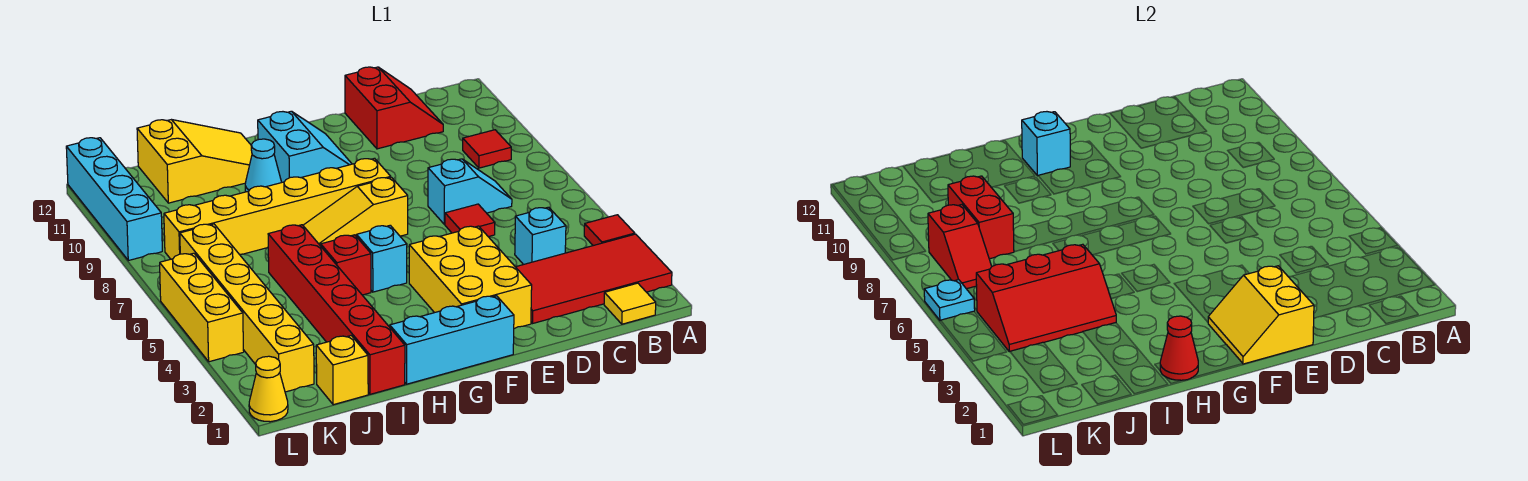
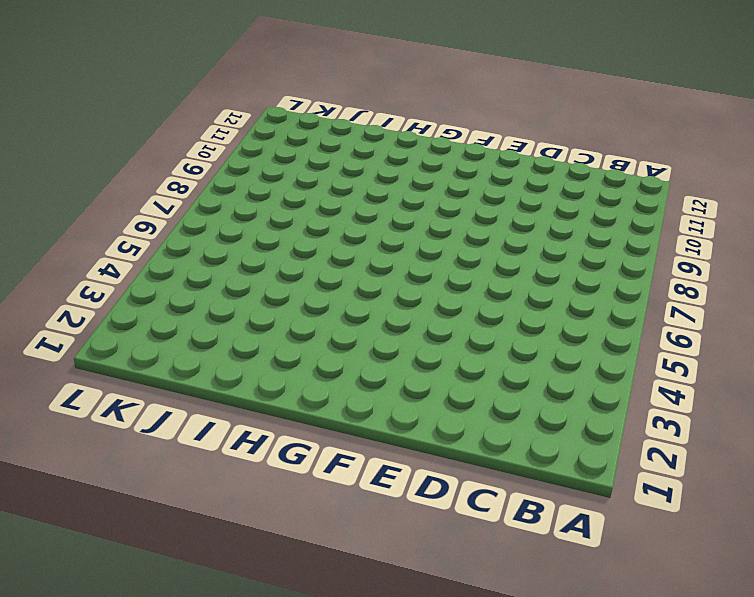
none -> red 2x4 tile [516,234,672,323]
none -> red 1x1 tile [584,215,635,246]
none -> yellow 1x1 tile [604,283,656,324]
none -> red 1x1 tile [463,130,511,168]

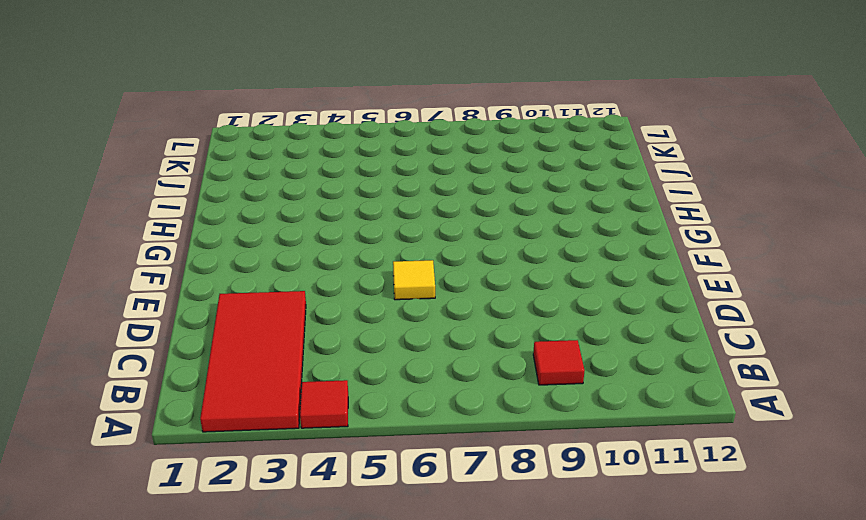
yellow 1x1 tile [393,260,435,300] -> yellow 1x1 tile moved to [604,283,656,324]
none -> cyan 1x1 brick [515,207,566,265]
none -> cyan 1x2 slope [428,159,512,224]
none -> red 2x2 slope [345,67,443,149]
none -> red 1x1 tile [445,204,495,237]

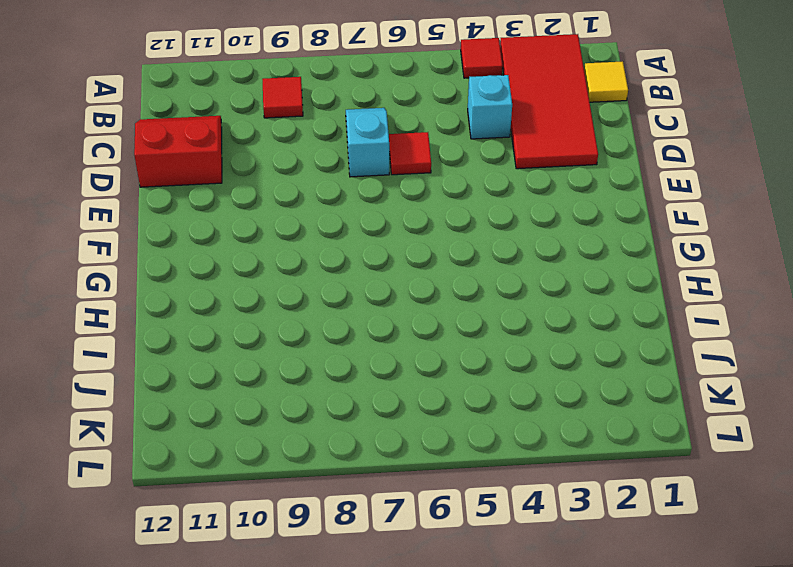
none -> yellow 2x3 brick [409,226,532,329]
none -> cyan 1x3 brick [390,296,514,384]
none -> yellow 1x3 slope [303,177,408,246]
none -> yellow 1x6 brick [164,158,391,259]

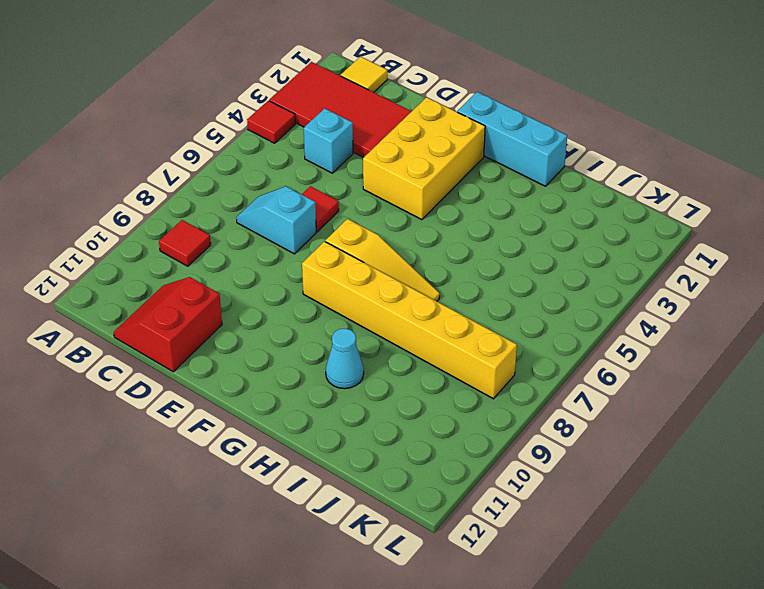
none -> cyan 2x2 slope [258,111,352,182]
none -> cyan 1x1 brick [357,225,407,292]
none -> red 1x1 brick [321,235,371,295]
none -> yellow 2x3 slope [137,120,252,203]

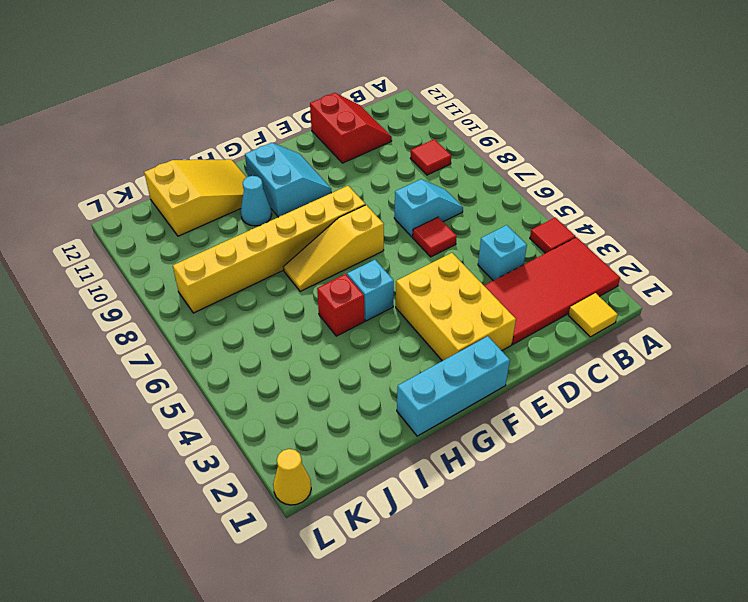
none -> red 1x6 brick [268,225,405,394]
none -> yellow 1x1 brick [316,336,368,405]
none -> yellow 1x6 brick [180,224,314,392]
none -> yellow 1x3 brick [160,253,244,362]

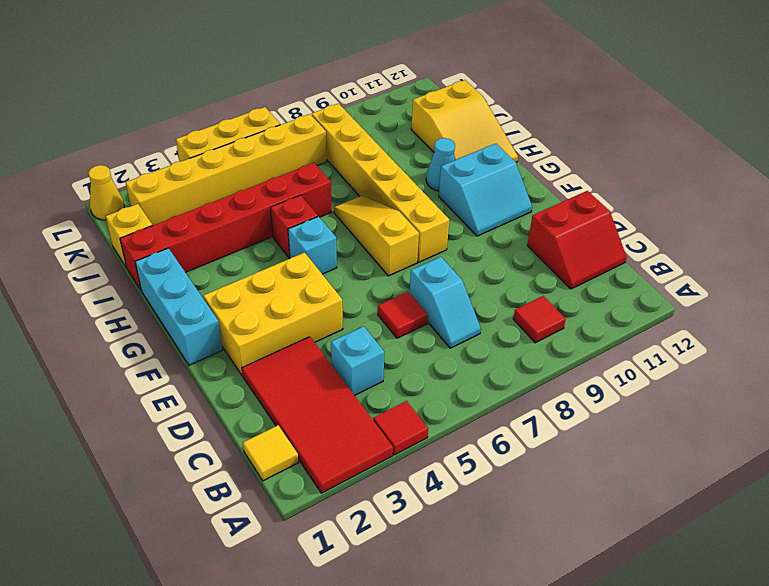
none -> cyan 1x4 brick [66,138,162,261]
none -> yellow 2x2 slope [1208,266,1314,364]
none -> cyan 1x1 brick [1022,112,1070,176]
none -> red 1x1 cone [1160,316,1198,380]

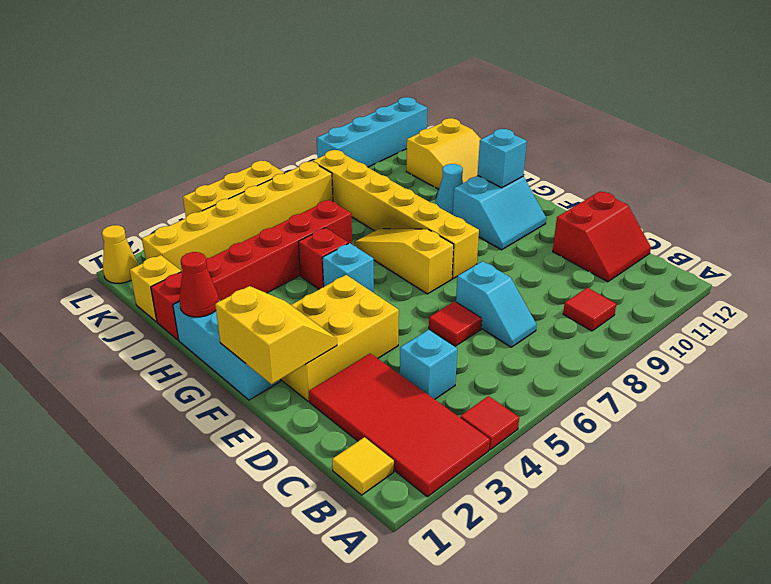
yellow 2x2 slope [215,286,337,384] -> yellow 2x2 slope turned to [1208,266,1314,364]
none -> red 2x3 slope [976,244,1116,352]
none -> red 1x2 brick [948,176,1014,259]
none -> red 1x2 slope [928,205,992,289]
none -> cyan 1x1 plate [924,280,975,321]

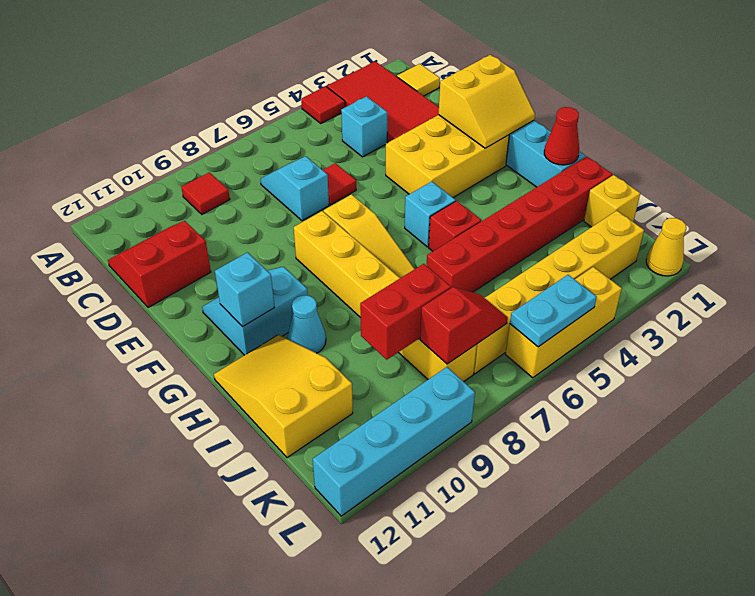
cyan 1x2 plate [510,275,597,347] -> cyan 1x1 plate [924,280,975,321]
none -> red 2x3 slope [976,244,1116,352]

